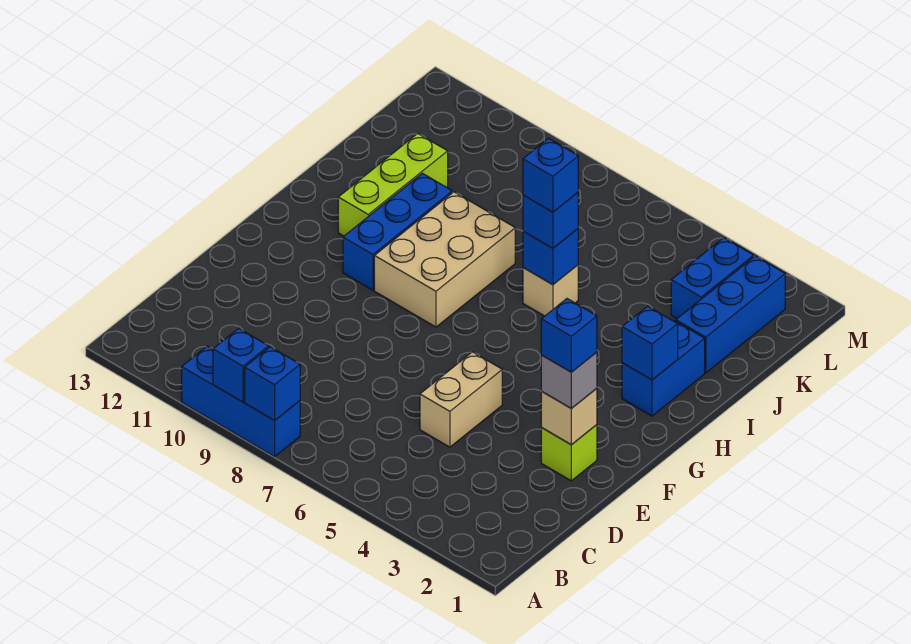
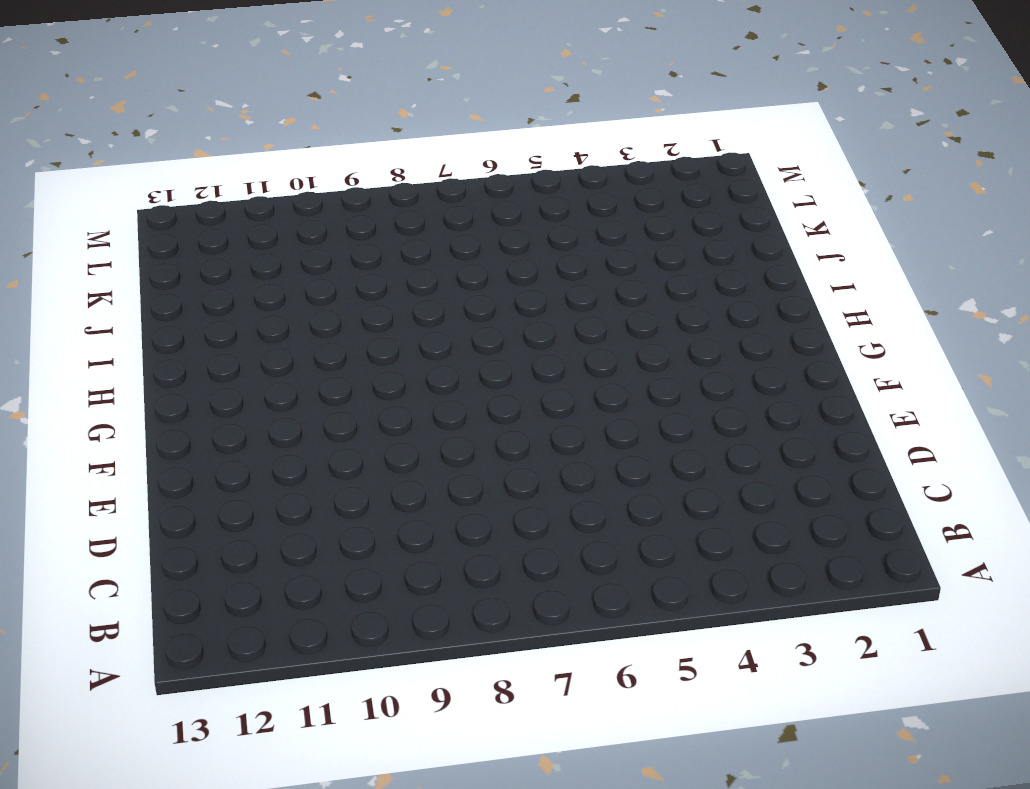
none -> blue 1x3 brick [182,346,300,457]
none -> tan 1x2 brick [420,352,502,447]
none -> lime 1x1 brick [541,425,597,481]

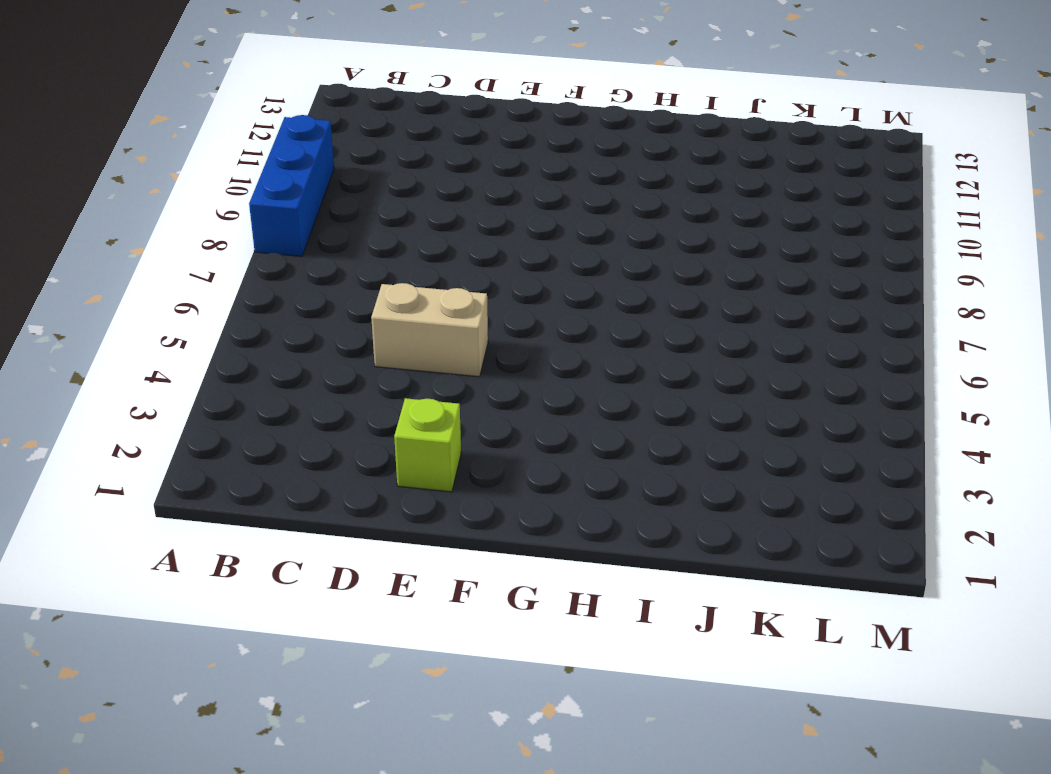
none -> tan 2x3 brick [374,192,515,327]
none -> blue 1x3 brick [343,173,452,290]
none -> blue 1x2 brick [622,321,705,416]

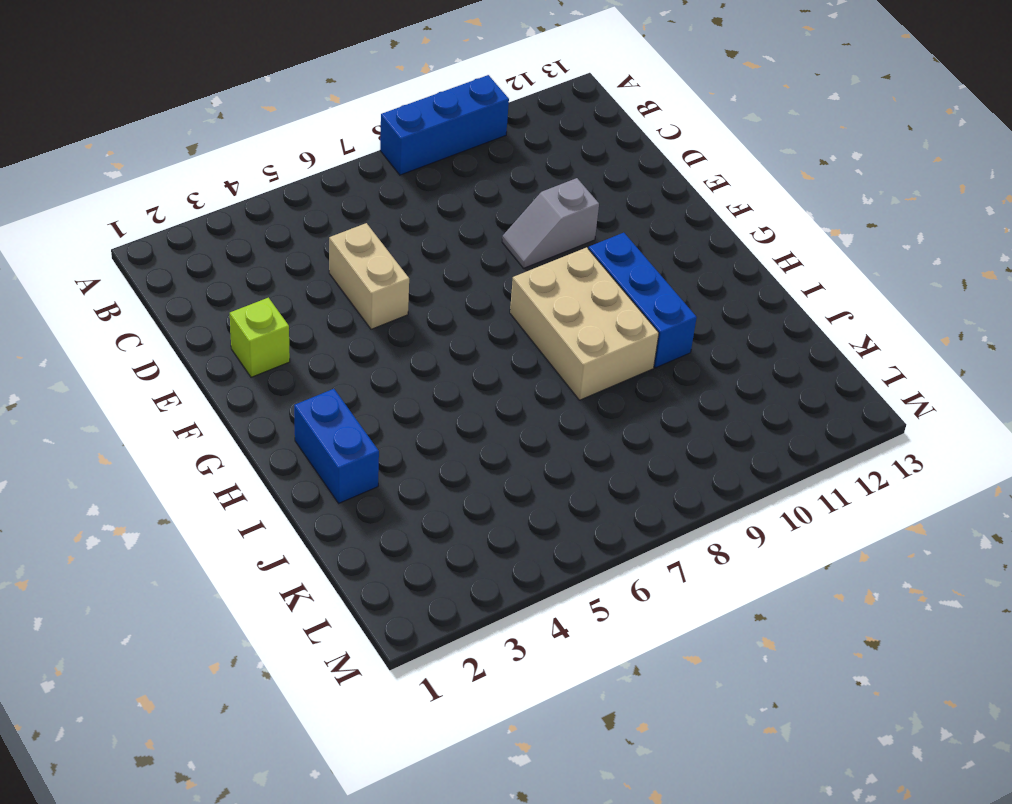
grey 1x2 slope [502,178,599,268] -> none
none -> lime 1x3 brick [338,133,448,236]
none -> tan 1x1 brick [523,265,578,316]
none -> blue 1x3 brick [676,256,785,373]

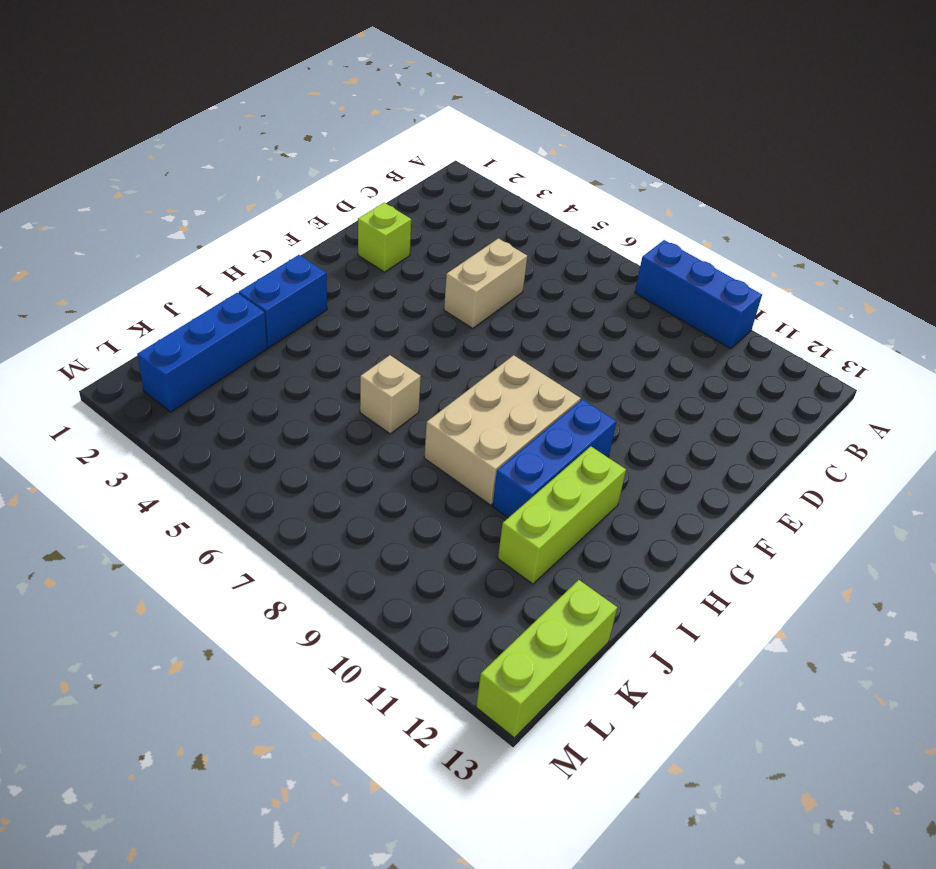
lime 1x3 brick [476,580,617,738] -> none
none -> blue 1x2 brick [671,238,754,319]
none -> blue 1x1 brick [245,347,300,421]
none -> blue 1x1 brick [213,328,269,402]

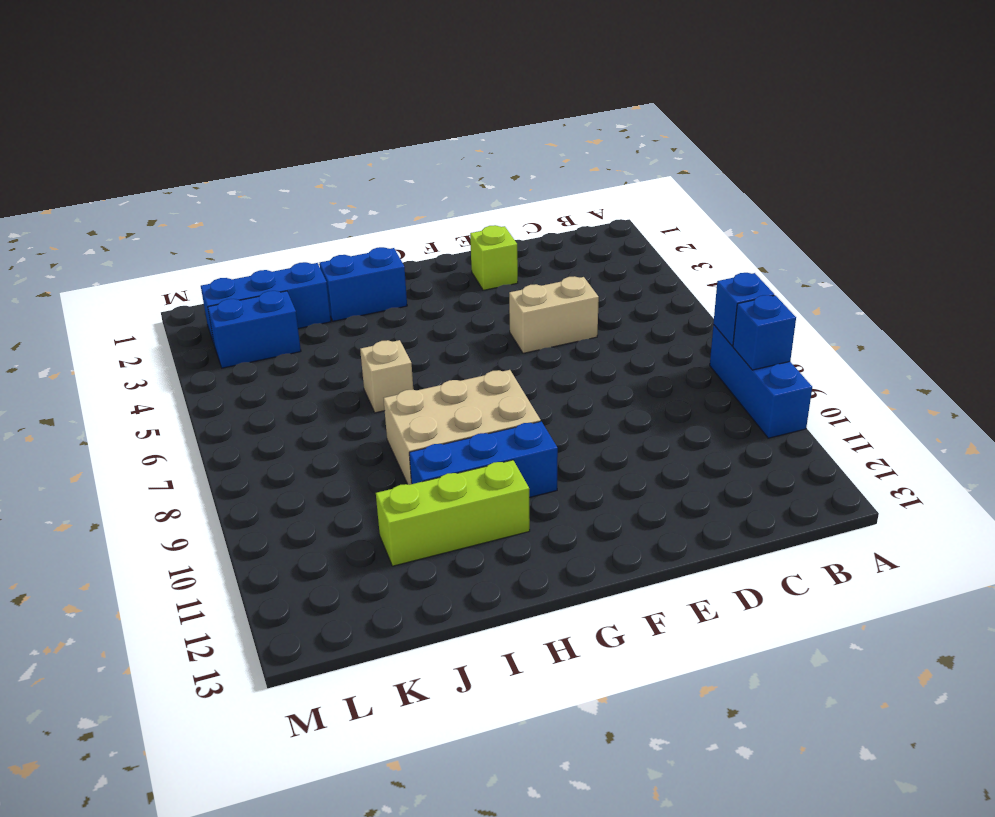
none -> tan 1x1 brick [541,388,597,445]
none -> blue 1x1 brick [622,306,678,380]
none -> blue 1x1 brick [523,229,578,285]

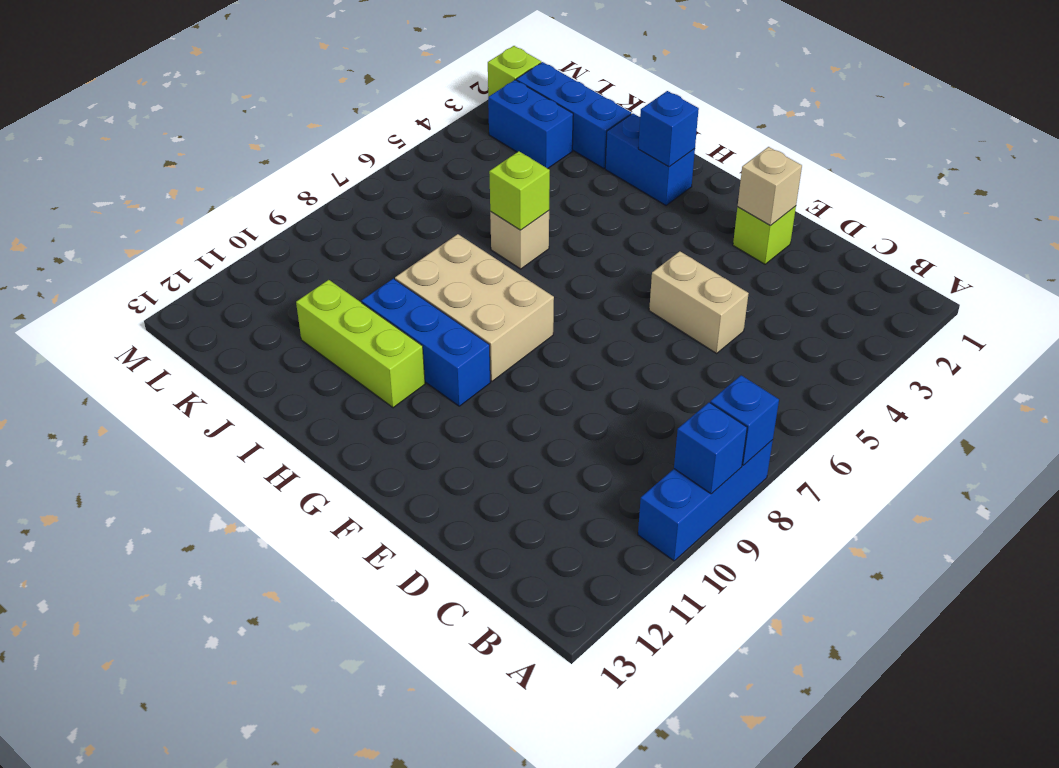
lime 1x1 brick [489,151,550,230] -> blue 1x1 brick [523,229,578,285]
lime 1x1 brick [488,46,541,97] -> none
none -> grey 1x1 brick [541,352,597,408]
none -> blue 1x1 brick [523,192,578,248]
none -> blue 1x1 brick [541,299,597,372]

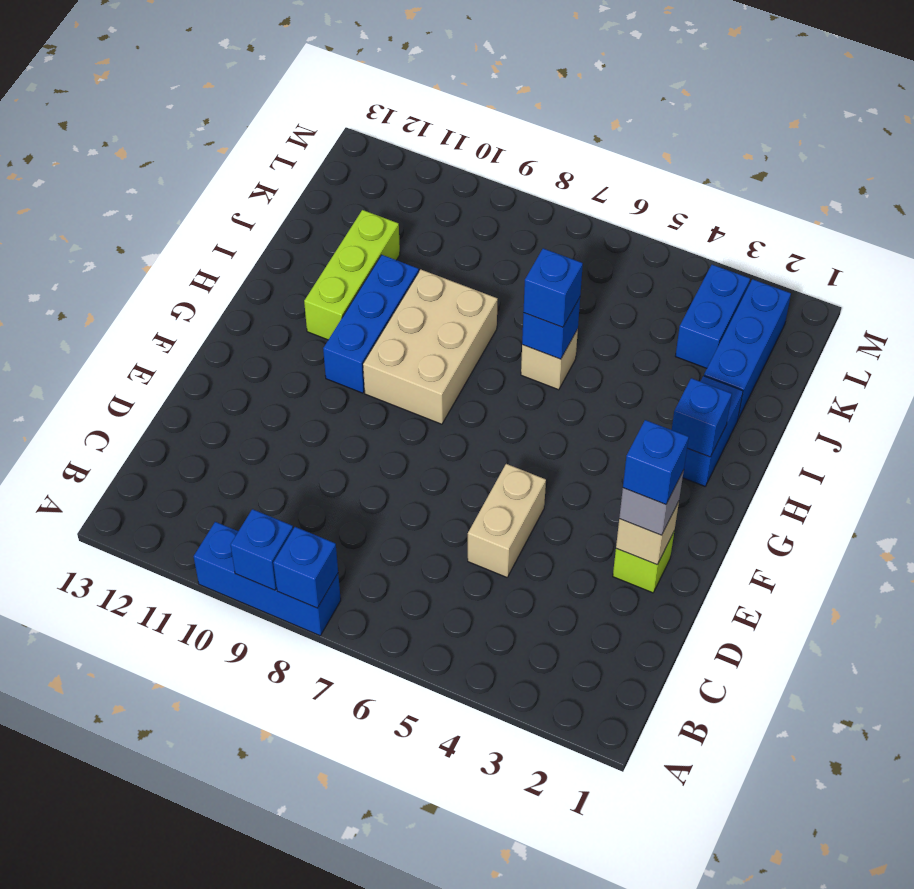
none -> blue 1x1 brick [523,139,578,212]

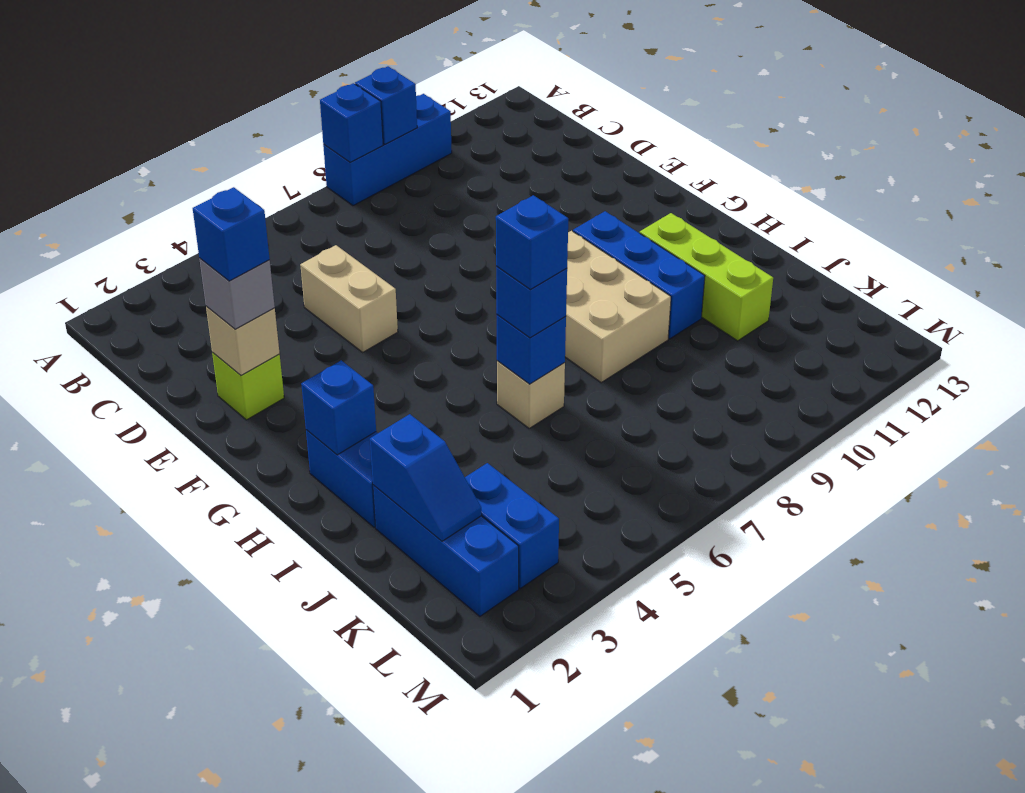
blue 1x2 slope [370,414,482,541] -> none

